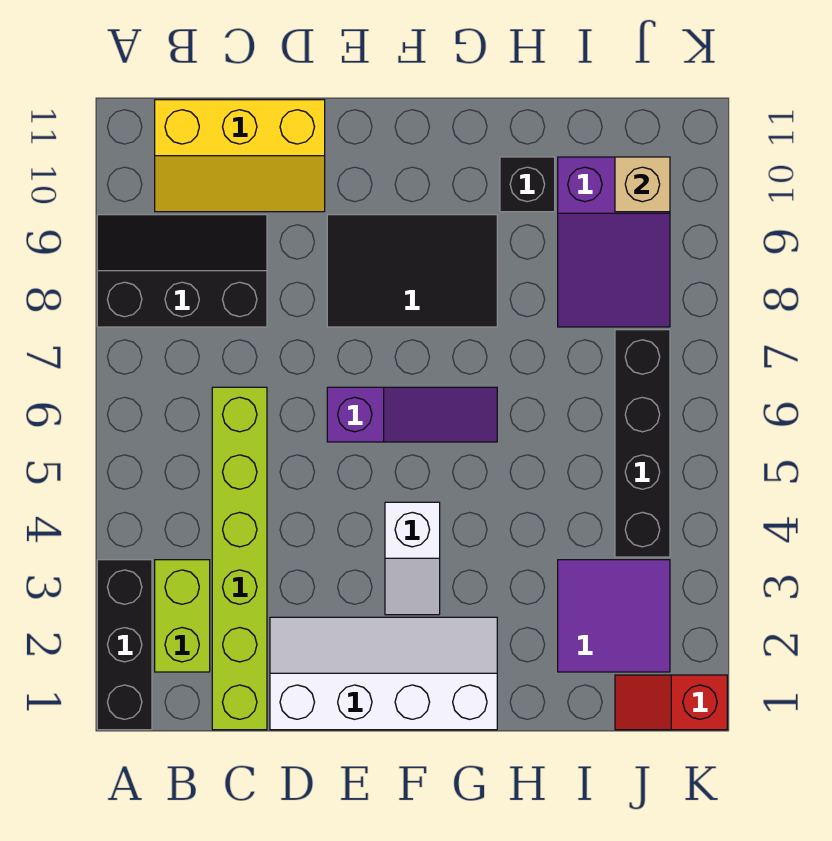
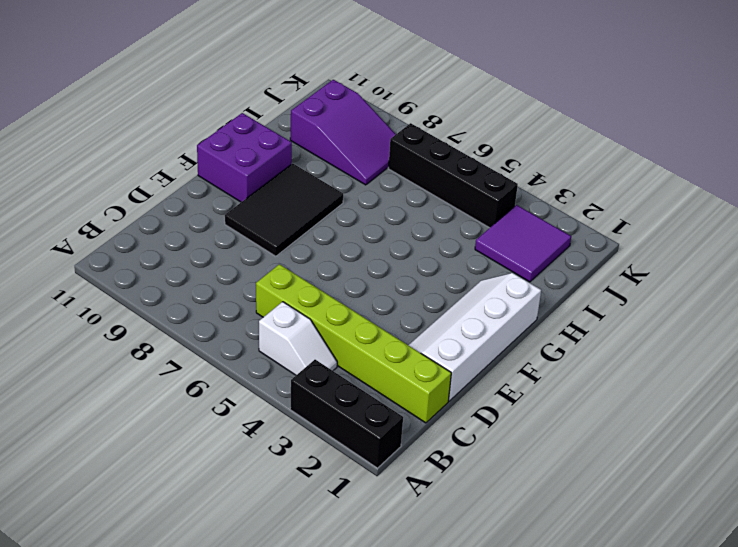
white 1x2 slope [259,302,337,375] -> white 1x2 slope moved to [385,502,440,615]
purple 2x2 brick [197,113,292,202] -> none
none -> black 2x3 slope [97,215,267,327]
none -> lime 1x2 brick [155,560,210,672]
none -> yellow 2x3 slope [155,100,325,212]

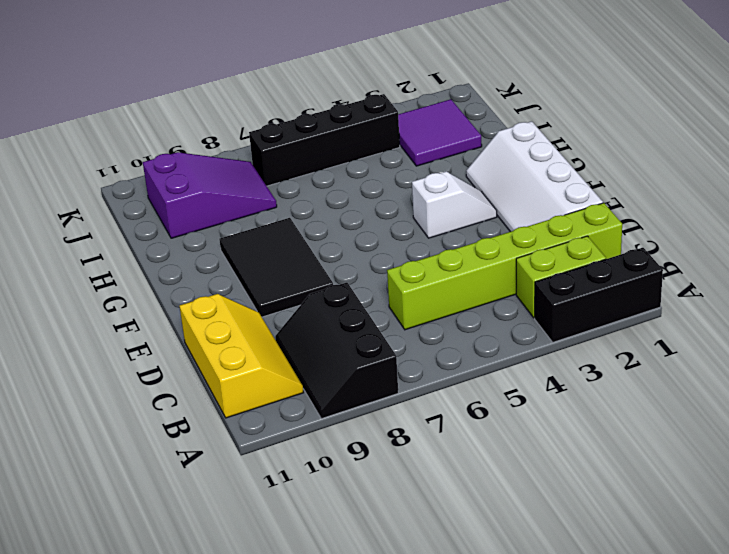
none -> purple 1x3 slope [327,387,497,442]
none -> black 1x1 brick [500,157,555,212]
none -> red 1x2 slope [615,675,727,730]

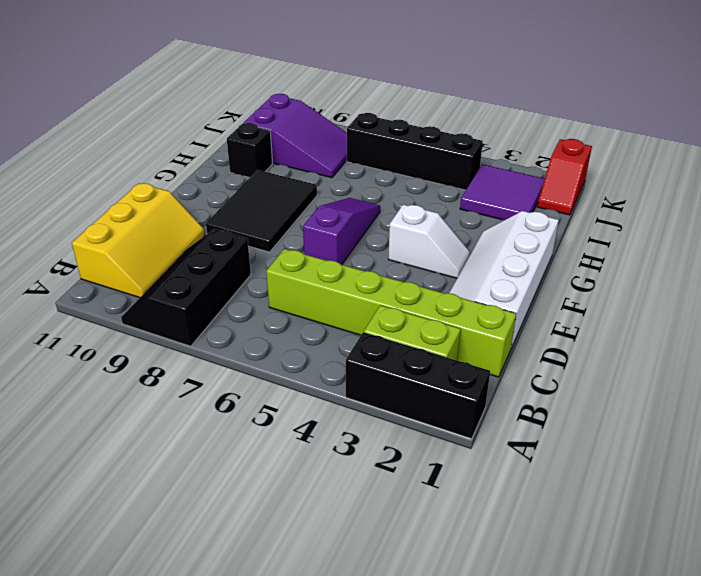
none -> tan 1x1 brick [615,157,670,212]

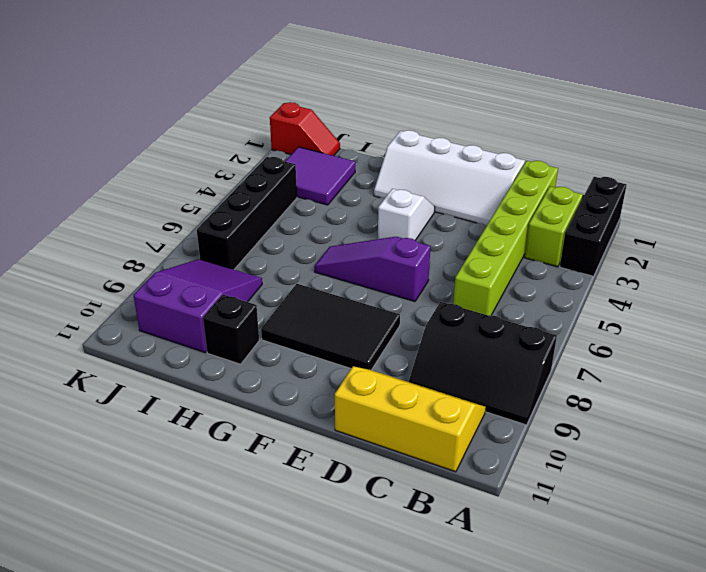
none -> tan 1x1 brick [615,157,670,212]

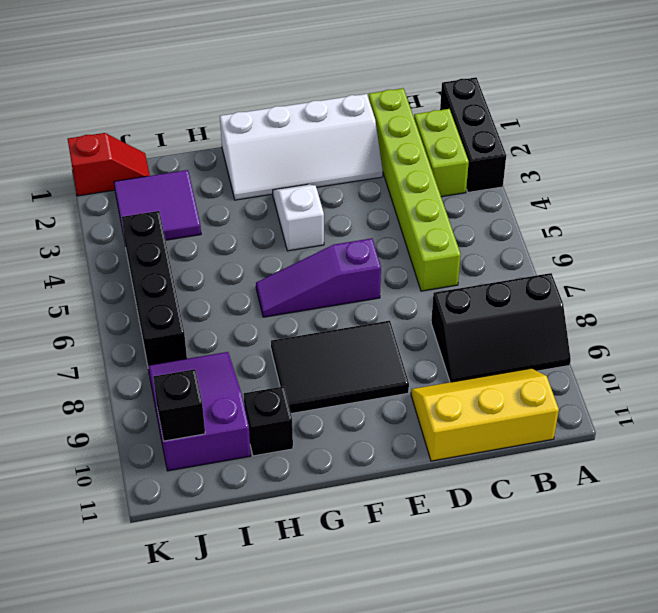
black 1x1 brick [153,369,205,441] -> tan 1x1 brick [615,157,670,212]

